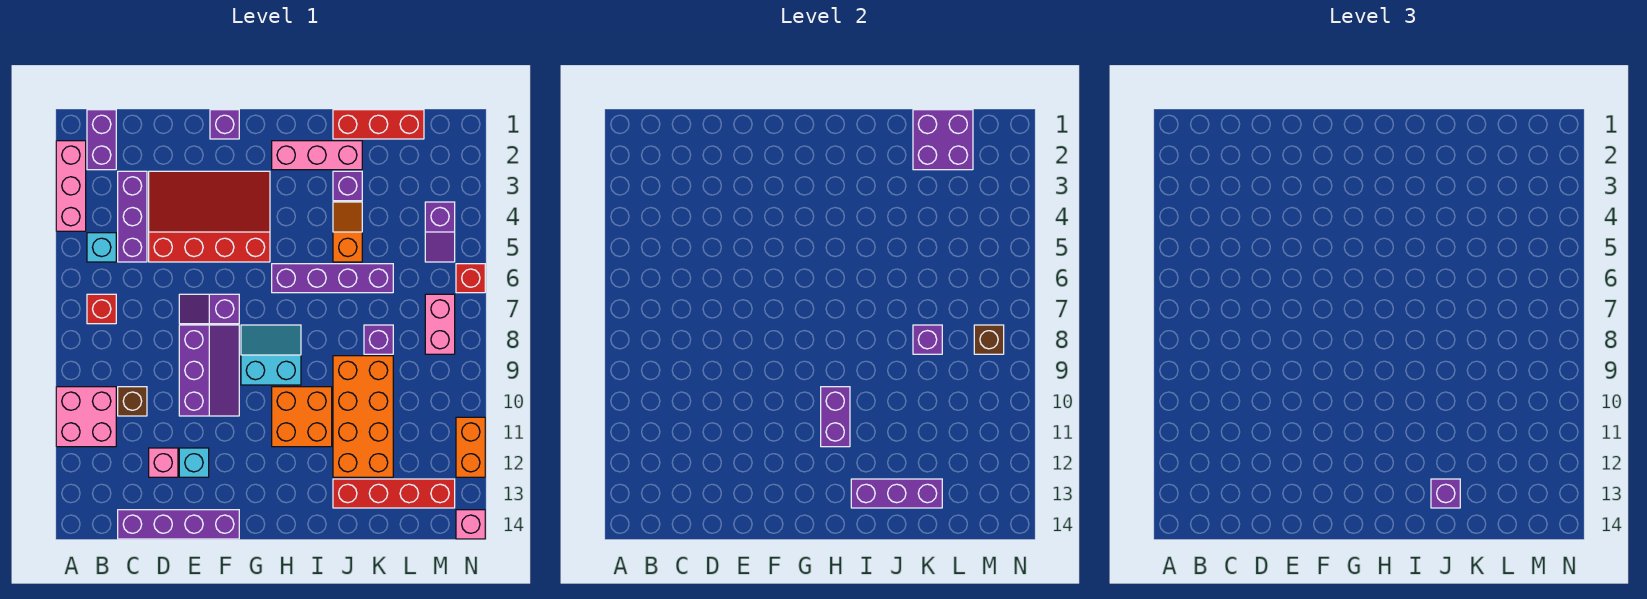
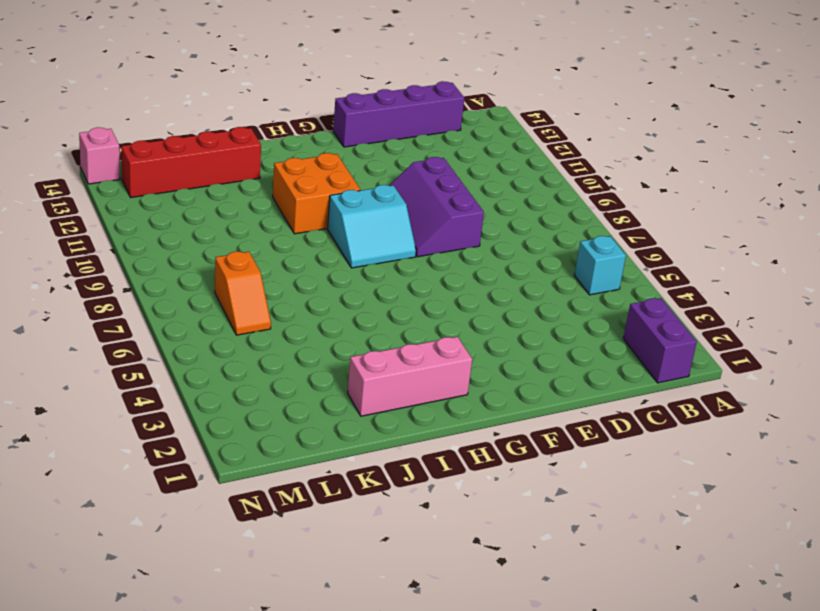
orange 1x2 slope [215,252,271,335] -> orange 1x2 slope moved to [333,202,362,262]
none -> pink 1x3 brick [56,141,86,231]
none -> pink 2x2 brick [56,387,116,447]
none -> red 1x1 brick [87,294,116,324]
none -> purple 1x3 brick [118,171,147,262]

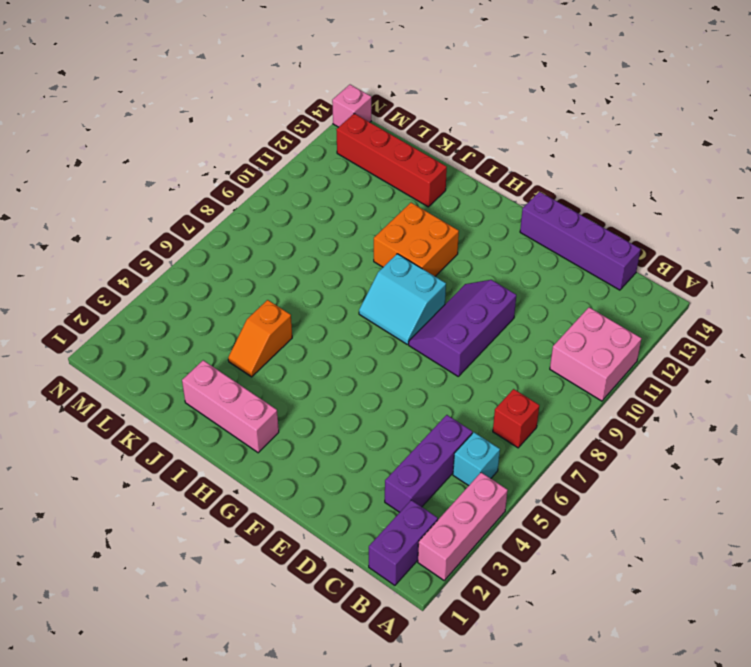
none -> brown 1x1 brick [118,387,147,416]
none -> red 3x4 slope [149,171,270,262]
none -> pink 1x1 brick [149,448,178,477]
none -> purple 1x2 slope [179,294,239,324]

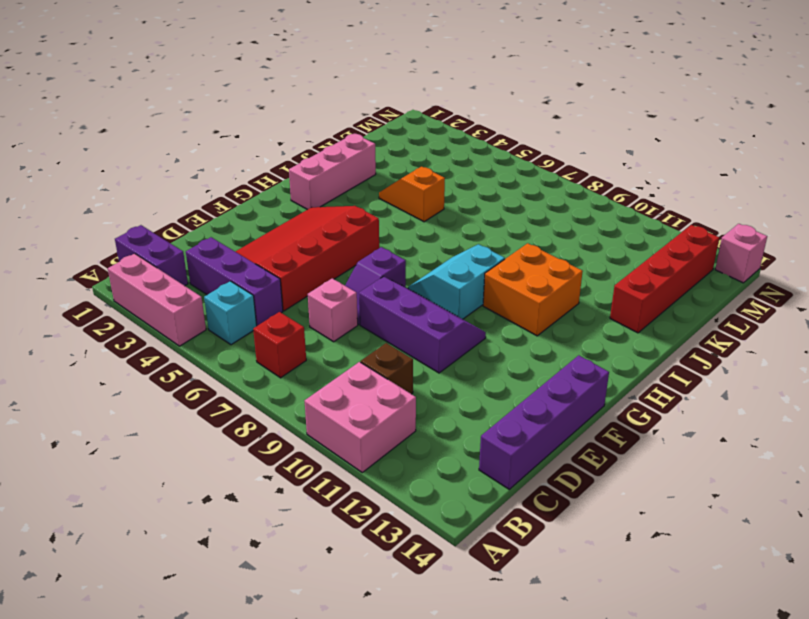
pink 1x1 brick [308,278,358,342] -> pink 1x1 brick moved to [149,448,178,477]
none -> cyan 1x1 brick [179,448,209,477]
none -> purple 1x1 brick [210,110,239,139]
none -> purple 1x4 brick [272,264,393,293]
none -> red 1x3 brick [333,110,424,139]

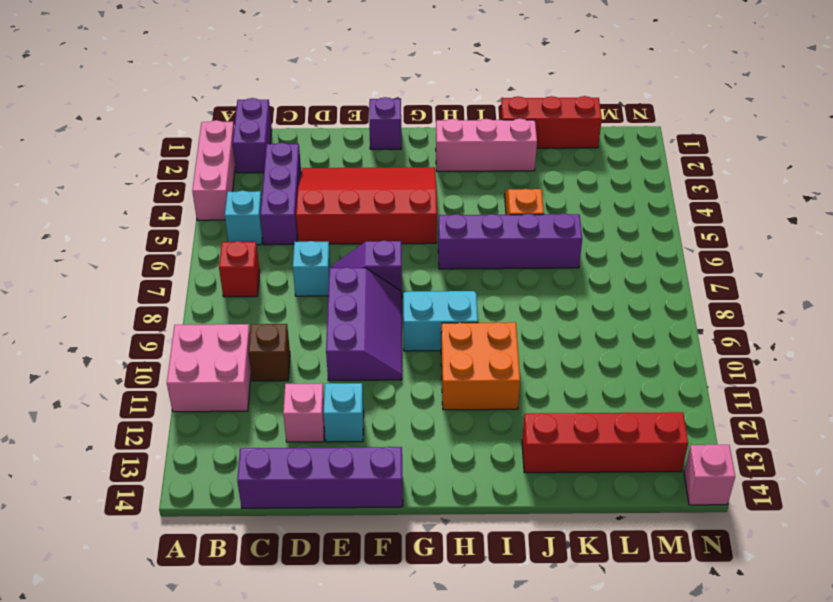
cyan 1x1 brick [293,241,331,296] -> none
none -> purple 1x1 brick [333,171,362,201]
none -> orange 2x4 brick [333,356,393,477]
none -> purple 1x1 brick [364,325,393,354]
none -> purple 1x2 slope [425,202,455,262]

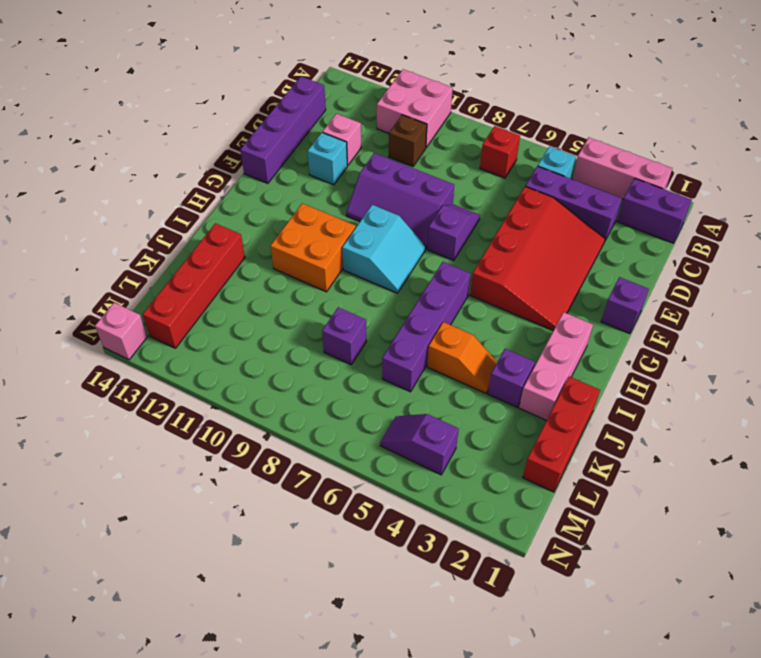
none -> orange 2x4 brick [333,356,393,477]
none -> pink 1x2 brick [425,294,455,354]
none -> red 1x1 brick [456,264,485,293]
none -> orange 1x2 brick [456,417,485,477]

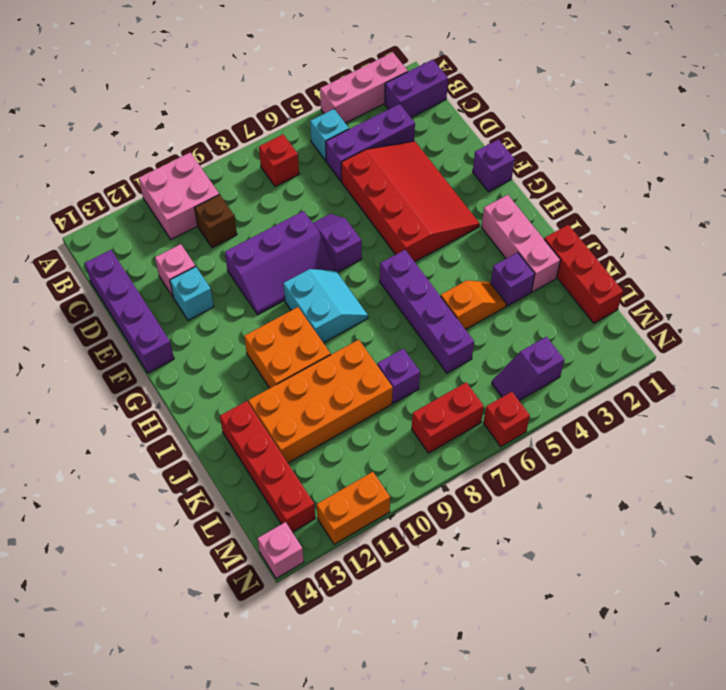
red 1x2 brick [412,382,484,453] -> pink 1x2 brick [425,294,455,354]
none -> purple 1x2 brick [821,387,850,447]
none -> purple 1x3 brick [851,479,942,508]
none -> purple 2x2 brick [913,110,973,170]
none -> purple 1x1 brick [913,325,942,354]

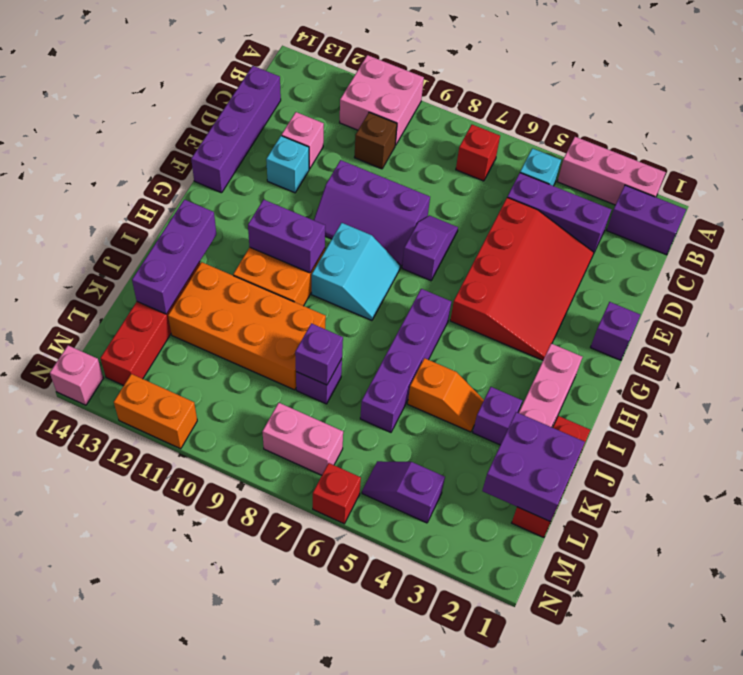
none -> brown 1x1 brick [974,325,1004,354]
none -> purple 1x1 brick [1431,479,1460,508]

